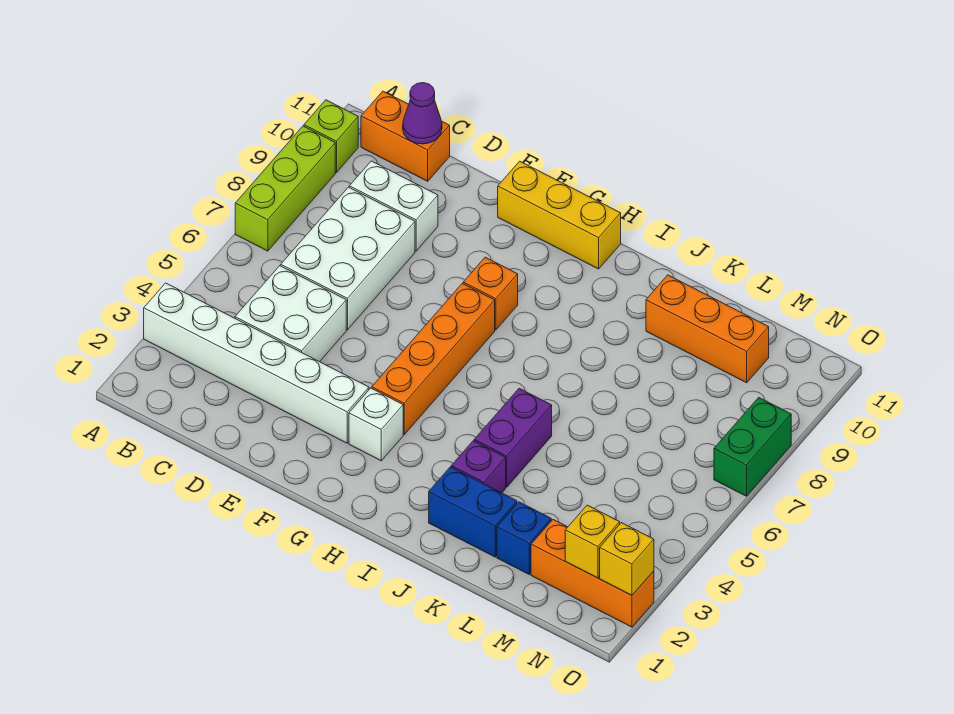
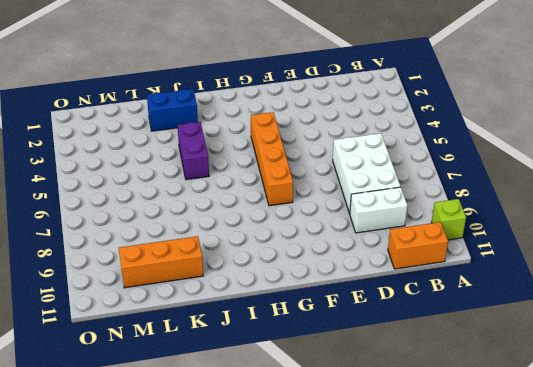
none -> white 1x6 brick [144,283,369,443]
none -> lime 1x3 brick [235,126,335,251]
none -> white 2x2 brick [235,266,346,362]

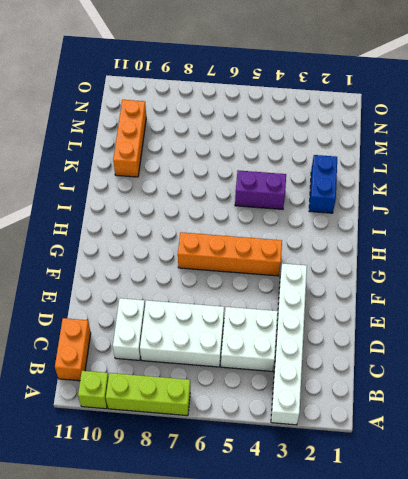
none -> yellow 1x3 brick [498,161,621,269]
none -> white 1x1 brick [349,388,403,461]
none -> orange 1x1 brick [463,257,518,330]

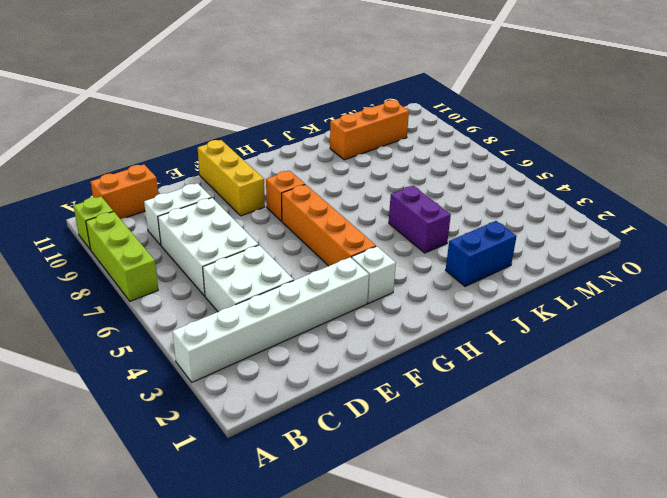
yellow 1x3 brick [198,140,265,216] -> yellow 1x3 brick turned to [498,161,621,269]
none -> purple 1x1 brick [451,441,506,493]
none -> blue 1x1 brick [497,502,551,574]
none -> orange 1x3 brick [531,520,654,627]

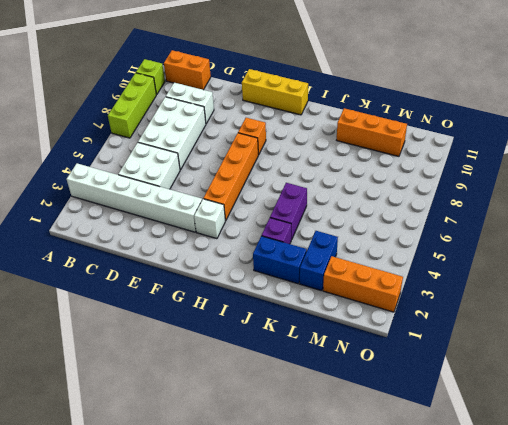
blue 1x2 brick [300,231,338,291] -> blue 1x1 brick [497,502,551,574]
none -> green 1x2 brick [714,397,791,496]
none -> purple 1x1 cone [403,83,442,144]
none -> yellow 1x1 brick [565,505,620,578]

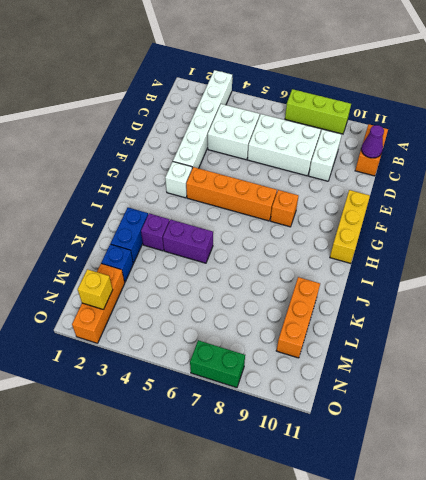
none -> lime 1x1 brick [304,100,358,173]
none -> yellow 1x1 brick [600,523,654,595]

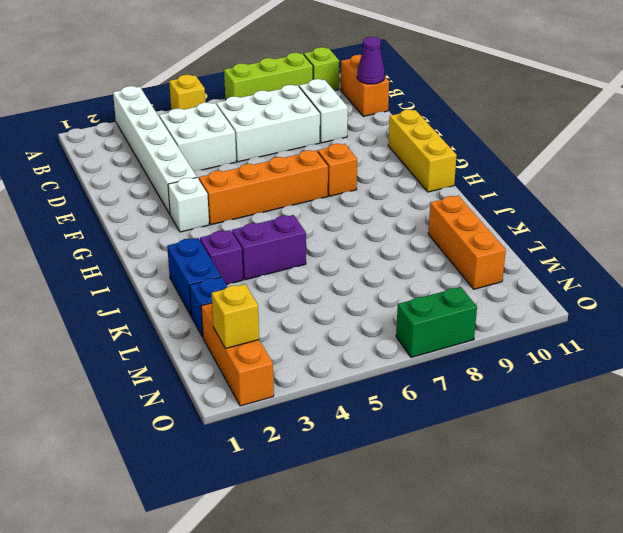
yellow 1x1 brick [169,75,205,110] -> yellow 1x1 brick moved to [600,523,654,595]

